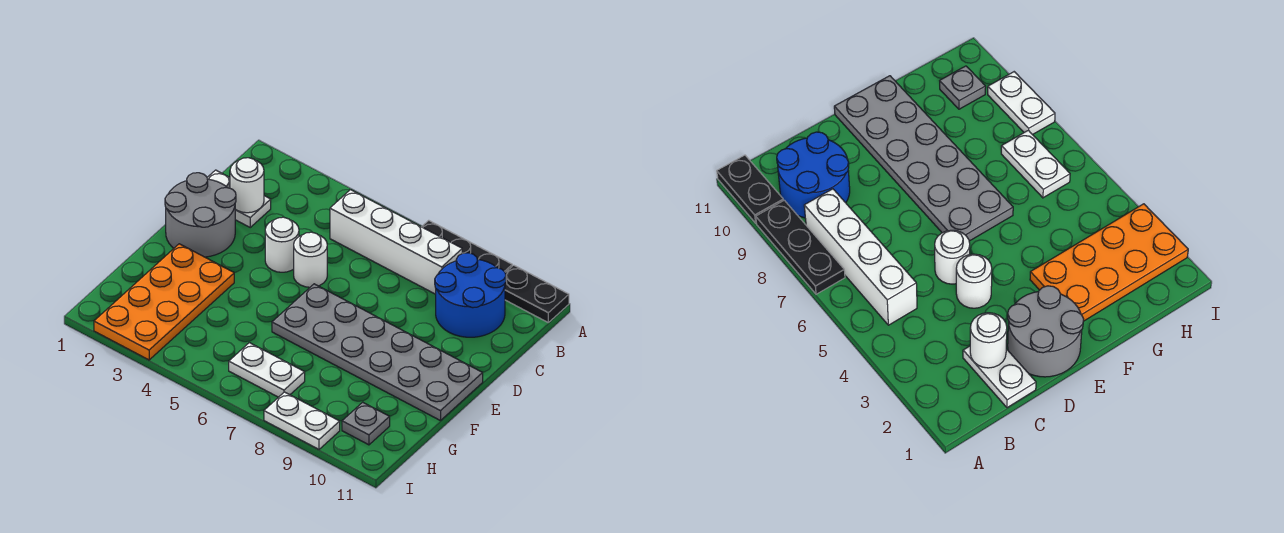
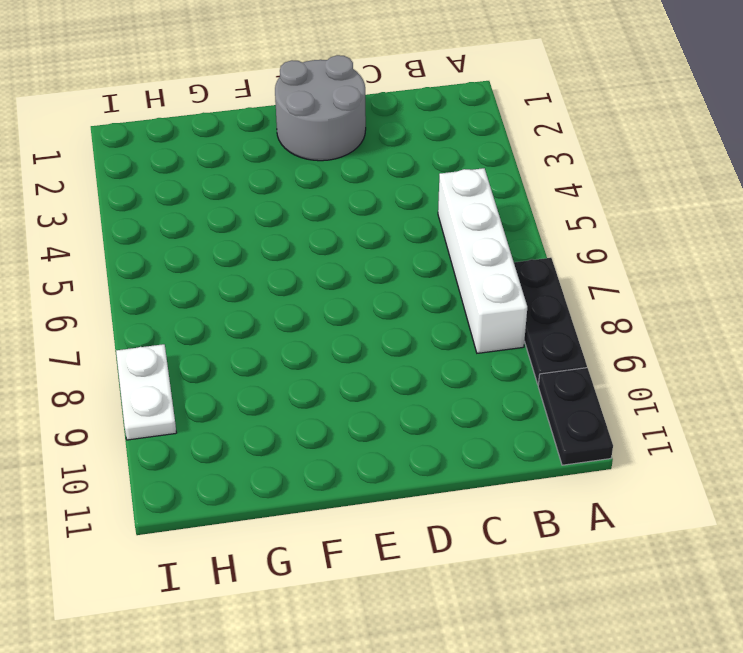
none -> blue 2x2 round brick [435,253,506,337]
none -> white 1x2 plate [207,170,271,227]
none -> white 1x1 round brick [265,217,299,272]

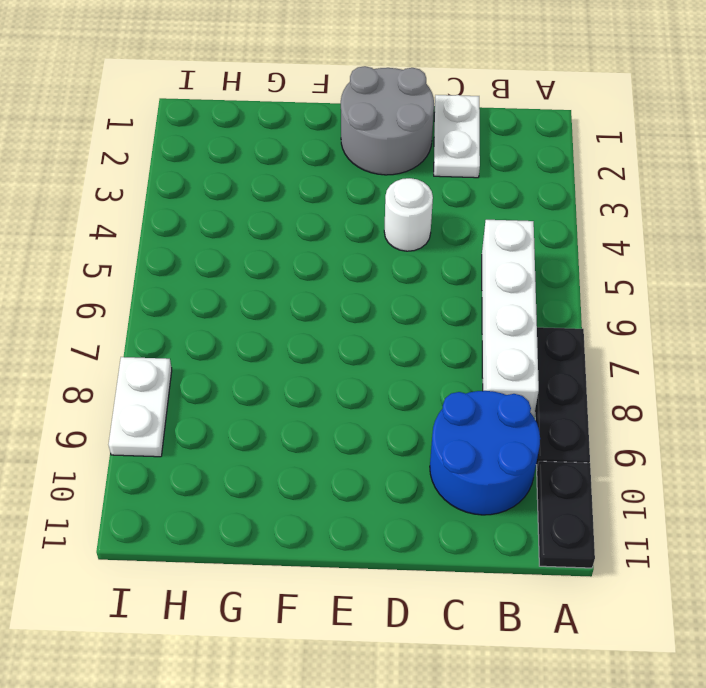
none -> white 1x1 round brick [294,232,327,287]
none -> grey 2x6 plate [272,284,483,421]
none -> orange 2x4 plate [94,244,234,360]

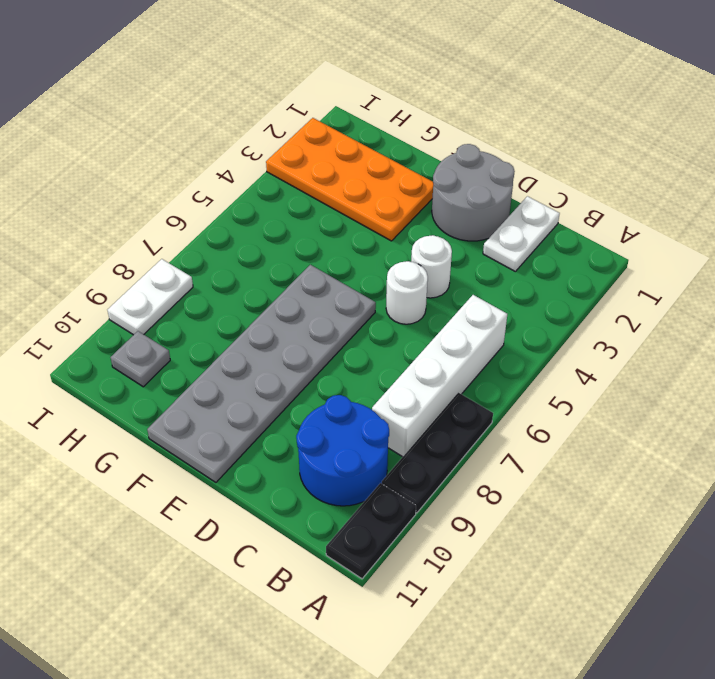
none -> white 1x2 plate [229,343,305,397]
none -> white 1x1 round brick [230,158,264,213]

